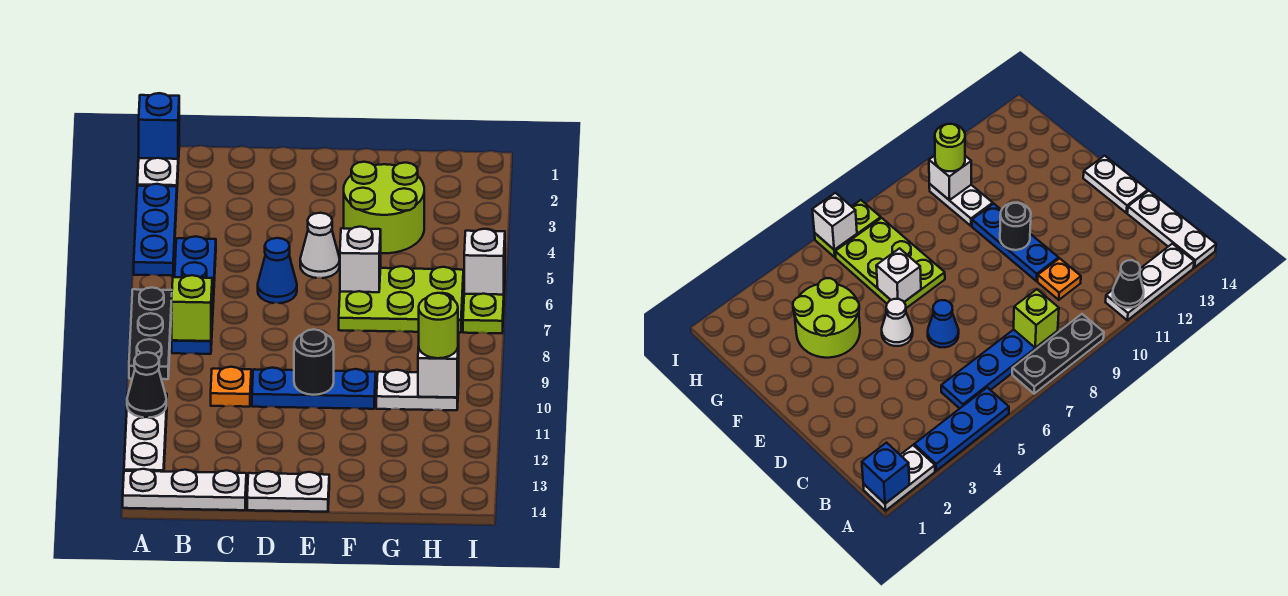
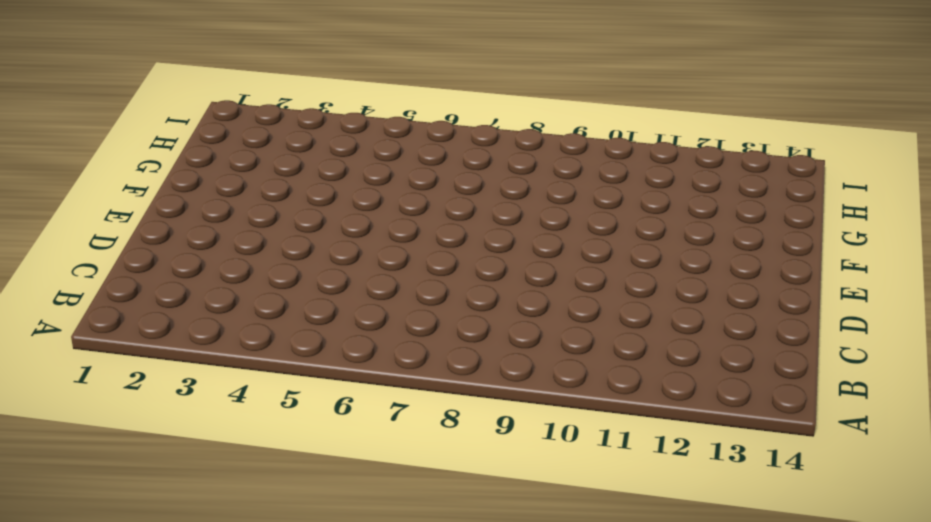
none -> white 1x2 plate [137,151,179,186]
none -> blue 1x3 plate [134,184,177,276]
none -> black 1x3 plate [129,288,172,379]

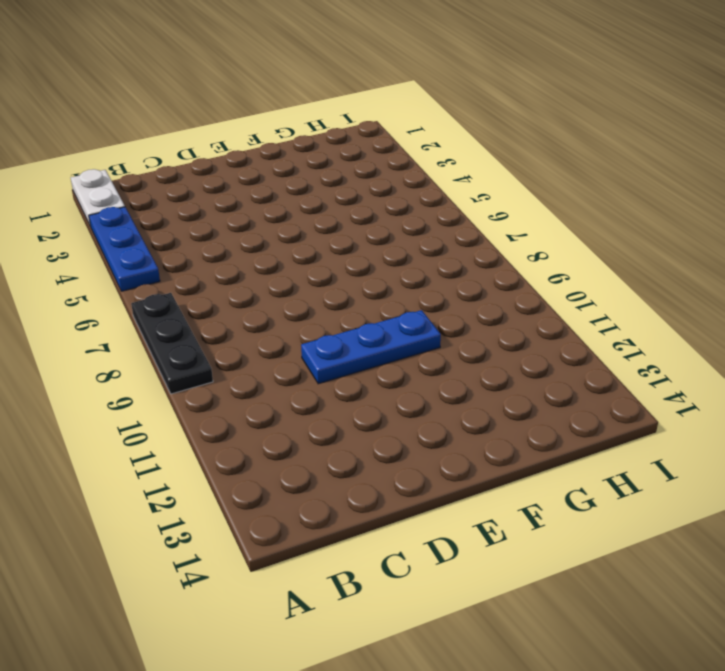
none -> white 1x3 plate [124,394,167,472]
none -> white 1x3 plate [123,469,246,510]
none -> blue 1x4 plate [172,236,216,354]

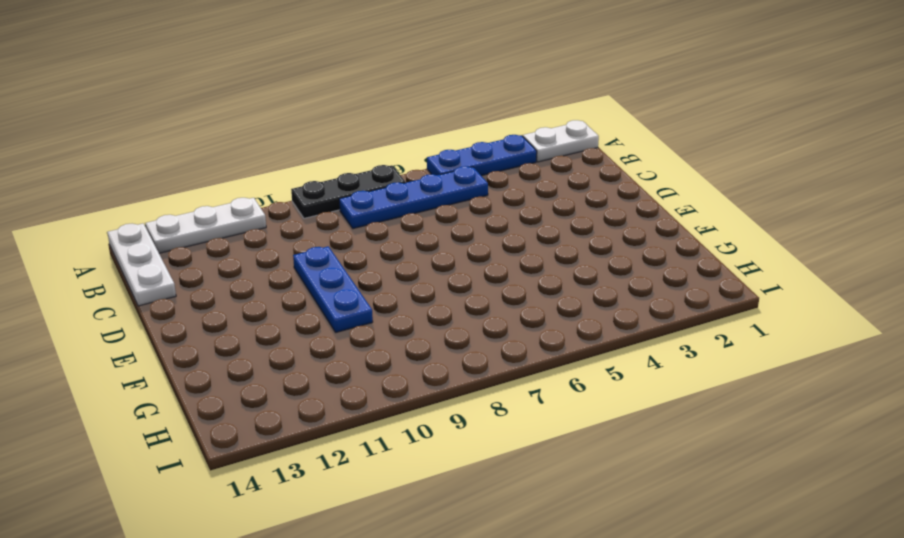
none -> orange 1x1 plate [211,367,251,407]
none -> blue 1x1 cone [258,238,297,303]
none -> white 1x2 plate [247,471,329,512]

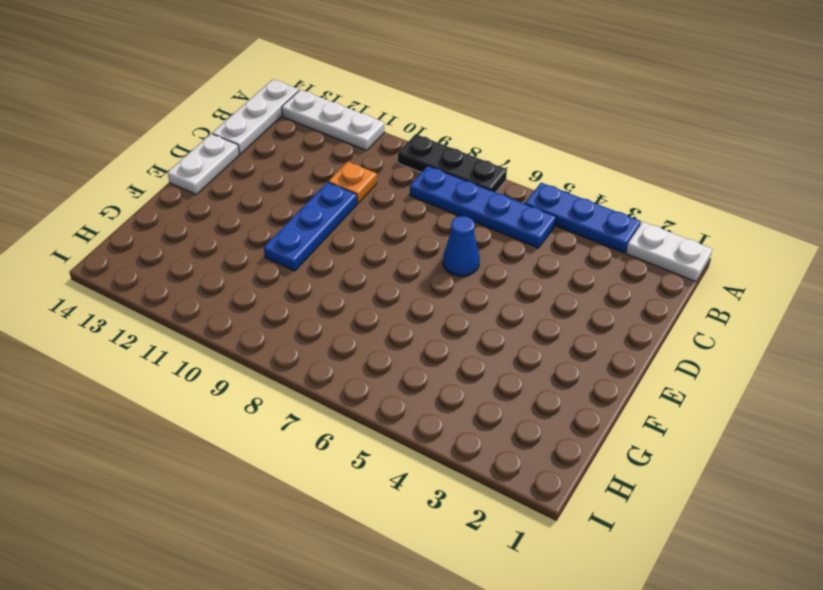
none -> white 1x1 cone [300,213,340,278]
none -> lime 2x2 round brick [344,162,424,253]
none -> lime 2x3 plate [339,266,463,333]

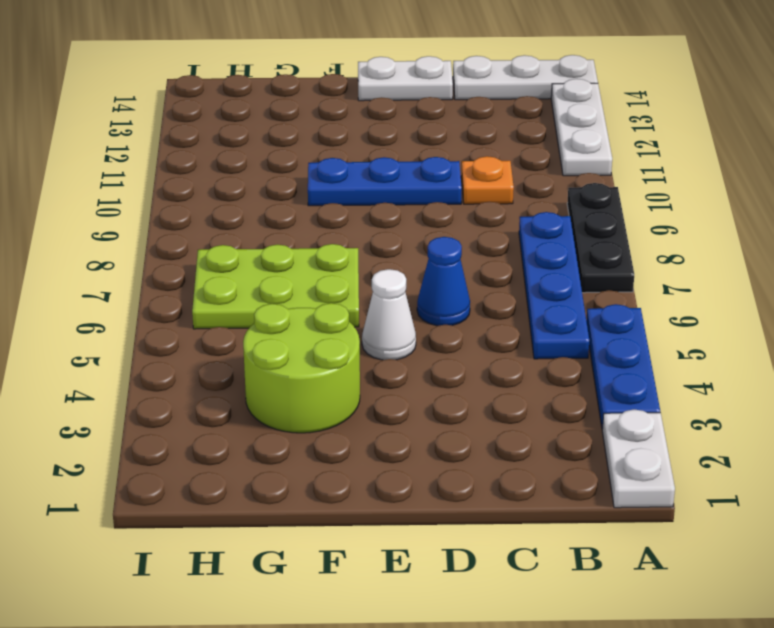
none -> white 1x2 plate [376,370,459,410]
none -> lime 1x2 plate [463,279,505,333]
none -> blue 1x1 brick [139,93,179,159]

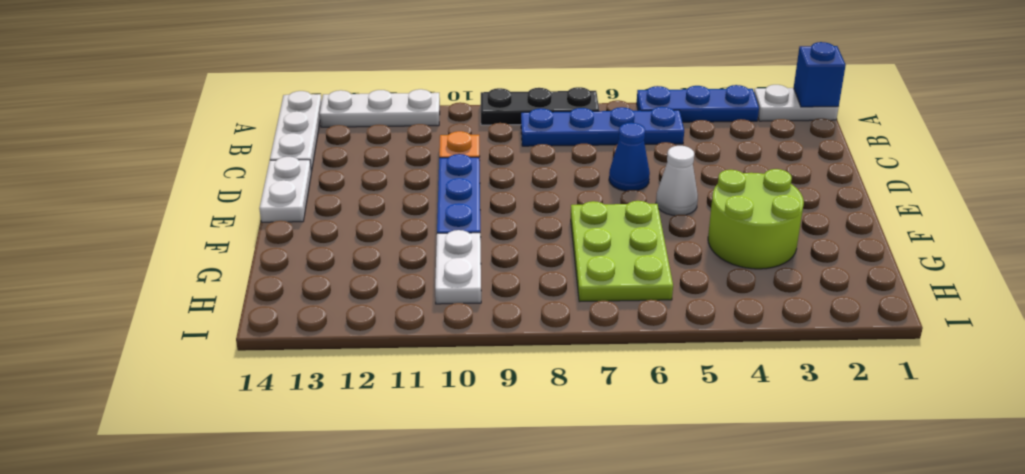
none -> lime 1x2 plate [463,279,505,333]
none -> black 1x1 cone [127,352,167,418]
none -> lime 1x1 brick [172,275,212,341]

